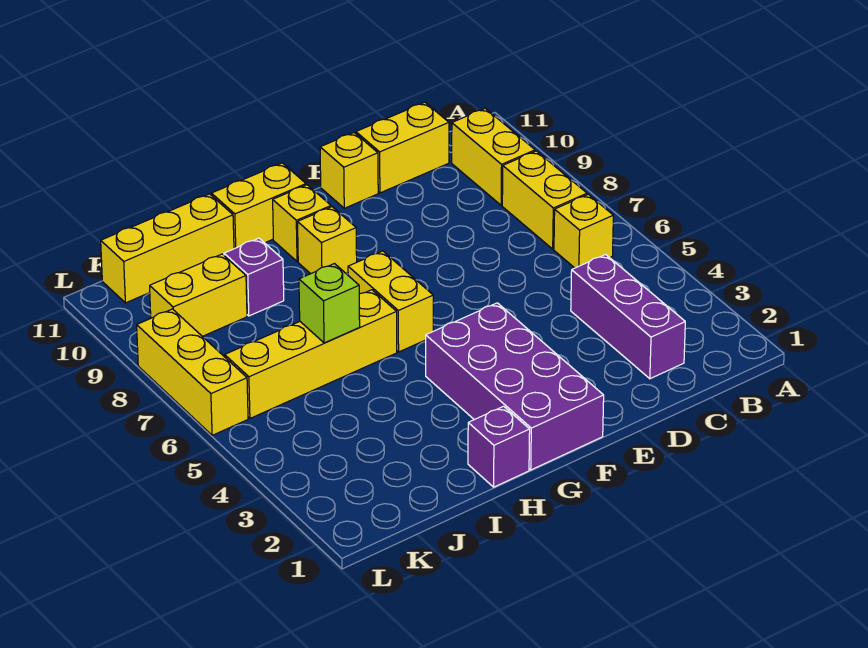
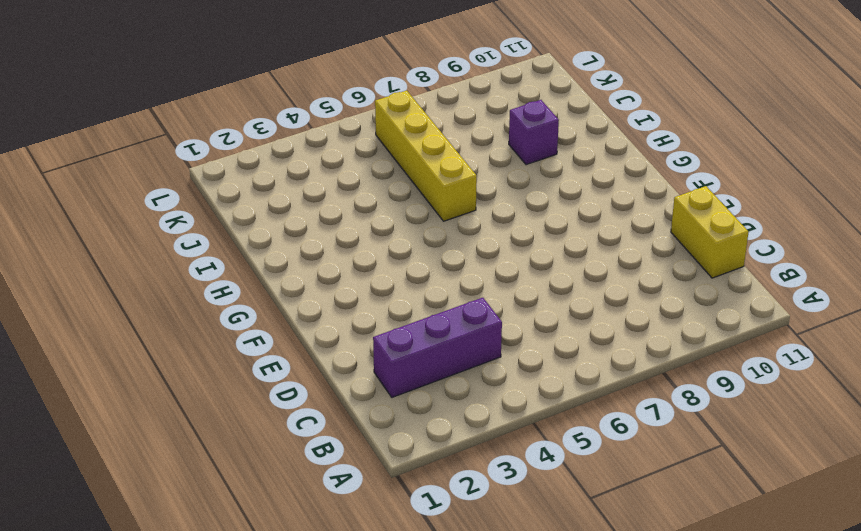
none -> yellow 1x1 brick [554,194,613,268]
none -> yellow 1x2 brick [502,151,587,249]
none -> yellow 1x2 brick [452,108,535,205]

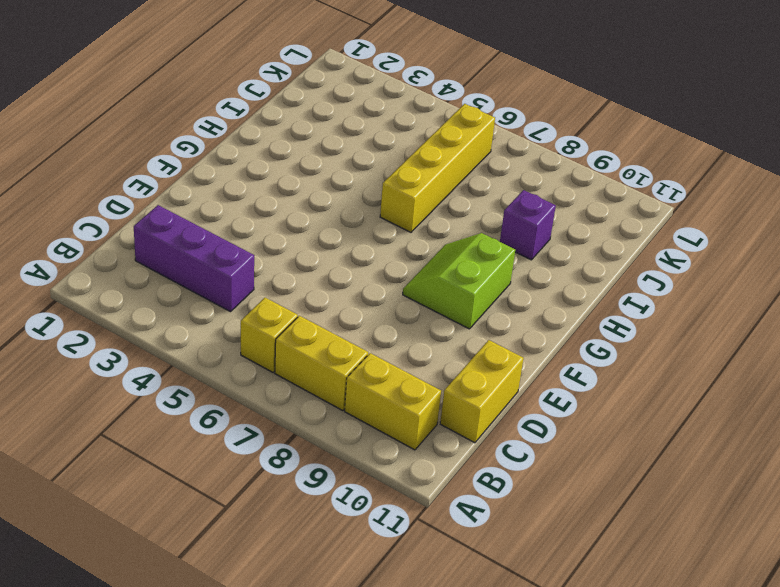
lime 2x2 slope [403,233,515,329] -> yellow 1x1 brick [298,207,357,274]
none -> yellow 1x1 brick [320,133,378,208]
none -> purple 2x4 brick [426,303,604,470]
none -> yellow 1x2 brick [348,251,433,352]

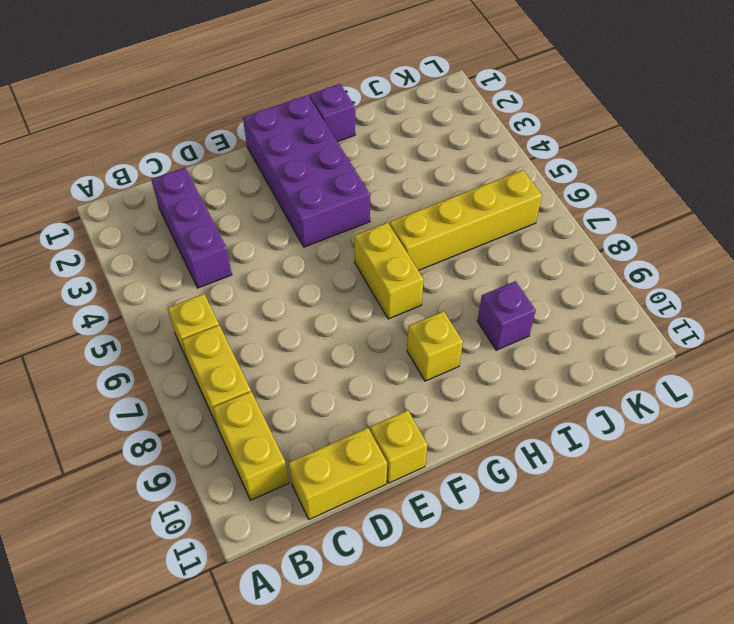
none -> yellow 1x1 brick [273,185,331,262]
none -> yellow 1x2 brick [211,163,306,249]
none -> yellow 1x3 brick [101,194,234,303]

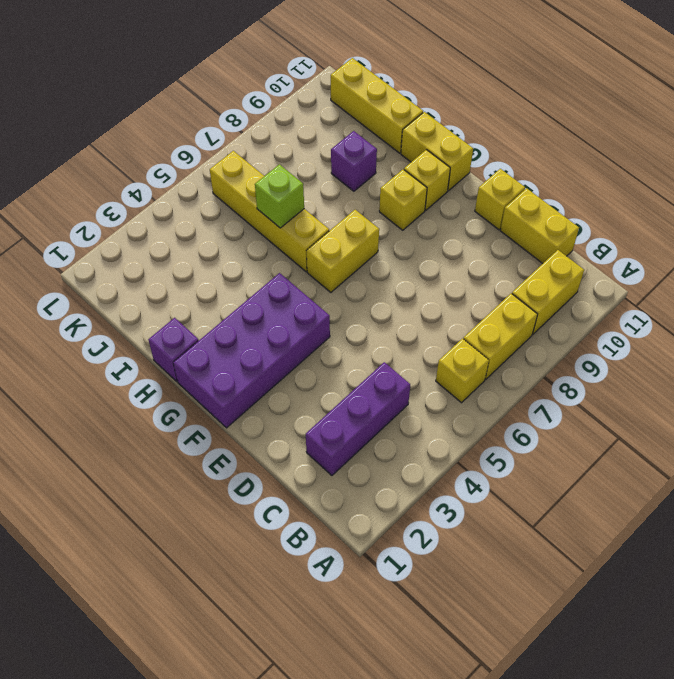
none -> yellow 1x2 brick [150,254,247,336]
none -> yellow 1x3 brick [137,309,248,435]

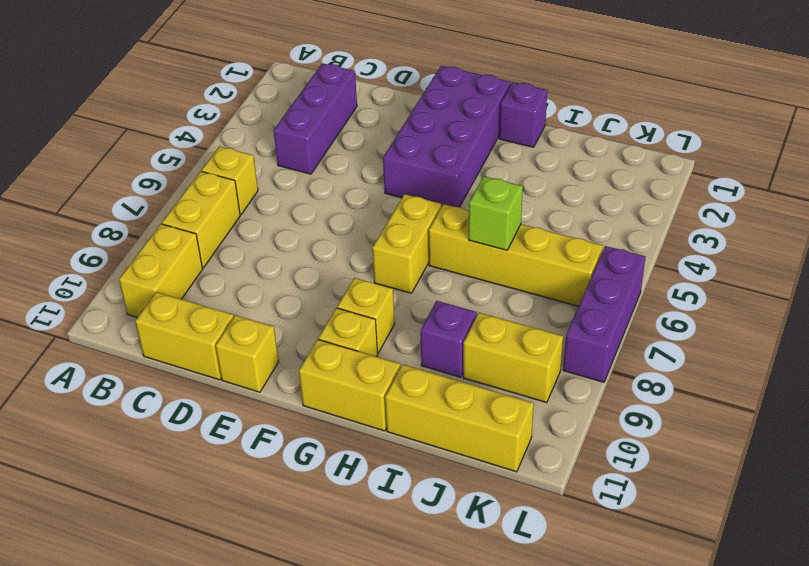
purple 1x3 brick [563,246,645,382] -> yellow 1x3 brick [137,309,248,435]

